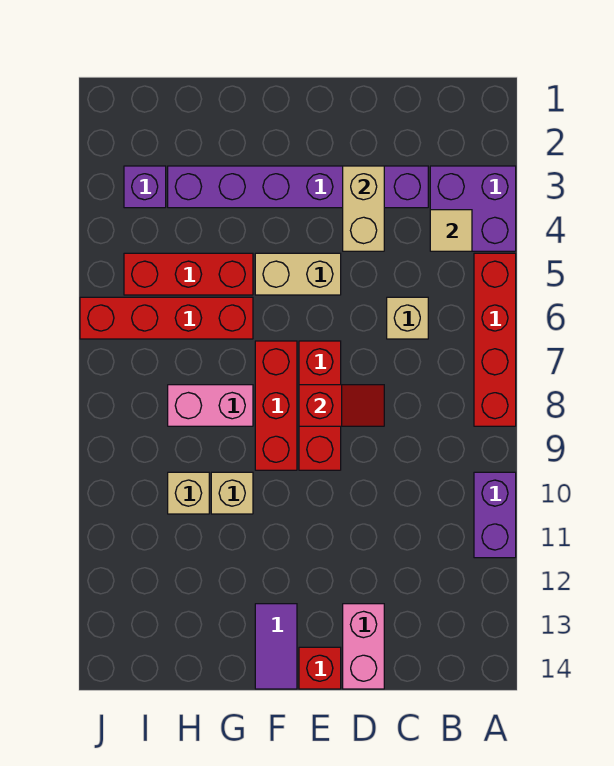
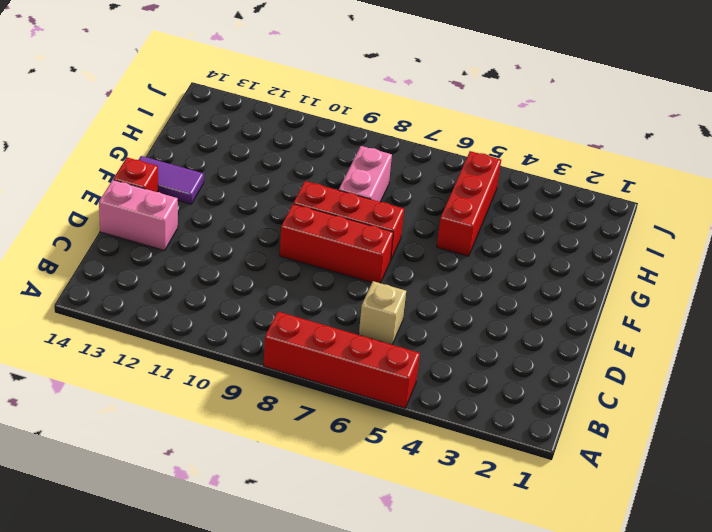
none -> purple 2x2 brick [430,166,516,251]
none -> purple 1x2 brick [474,472,516,558]
none -> purple 1x6 brick [168,166,428,208]

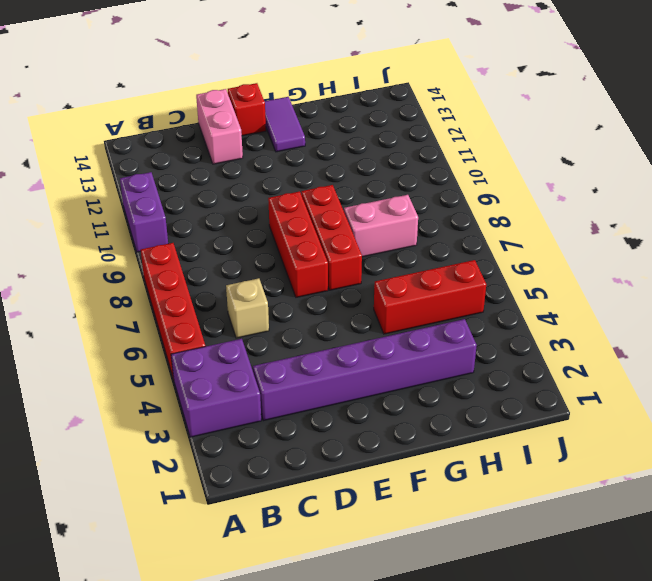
none -> tan 1x2 brick [255,253,341,295]
none -> red 1x4 brick [80,297,253,339]
none -> tan 1x1 brick [211,472,253,514]

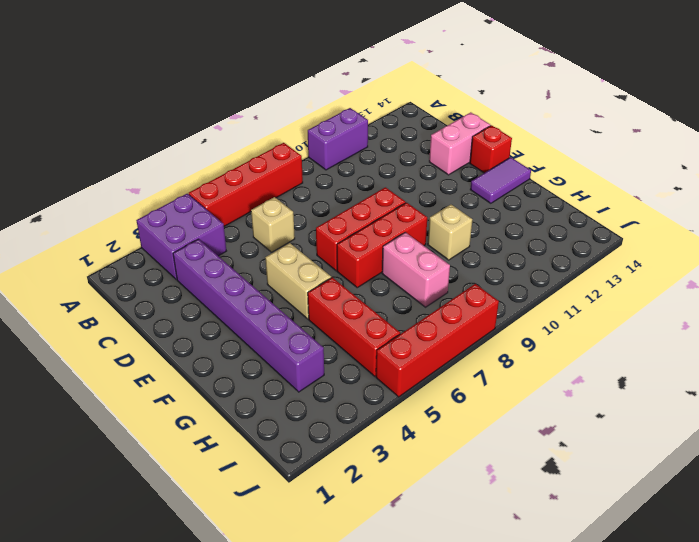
red 1x4 brick [376,284,499,397] -> red 1x4 brick turned to [80,297,253,339]
none -> tan 1x1 brick [168,472,209,514]
none -> purple 1x1 brick [124,166,166,208]
none -> tan 1x1 tile [430,210,472,251]

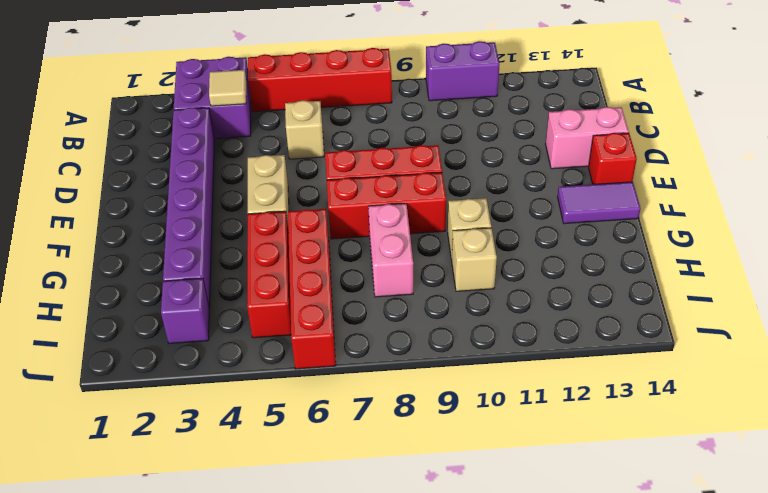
none -> tan 1x2 brick [343,166,384,251]
none -> red 1x2 slope [299,385,384,426]

